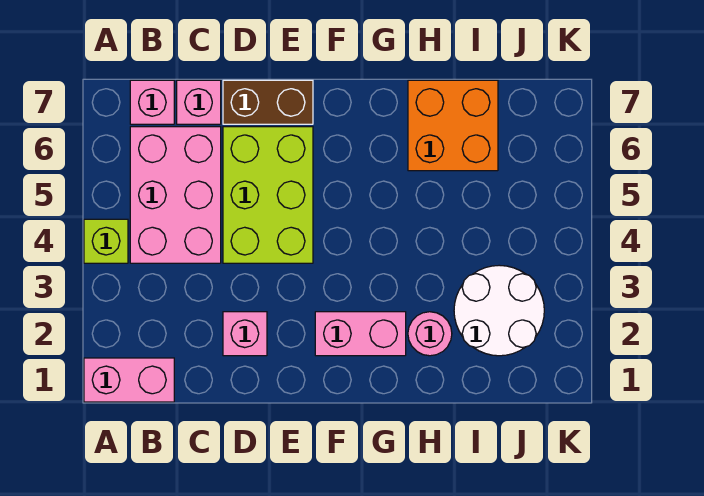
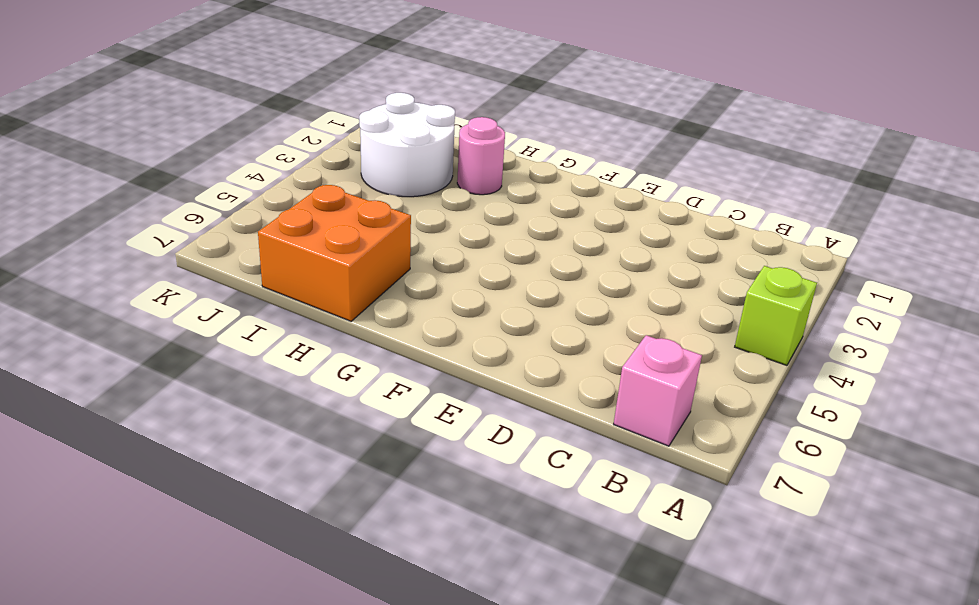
none -> pink 1x2 brick [84,358,174,402]
none -> pink 2x3 brick [130,127,221,263]
none -> pink 1x1 brick [177,80,221,124]

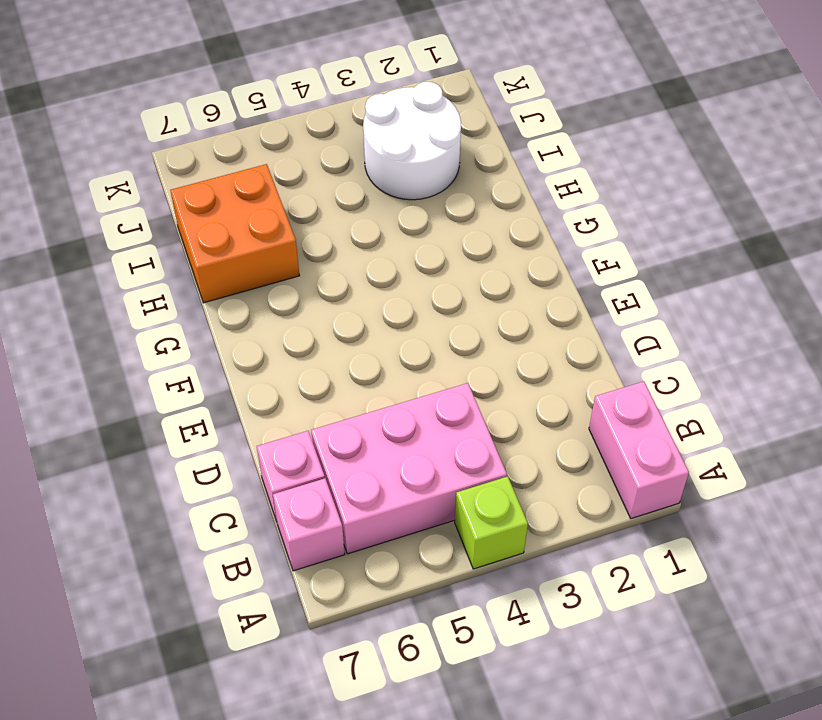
none -> pink 1x1 brick [223,312,267,356]
none -> lime 2x3 brick [223,127,313,263]
none -> brown 1x2 brick [223,80,313,124]

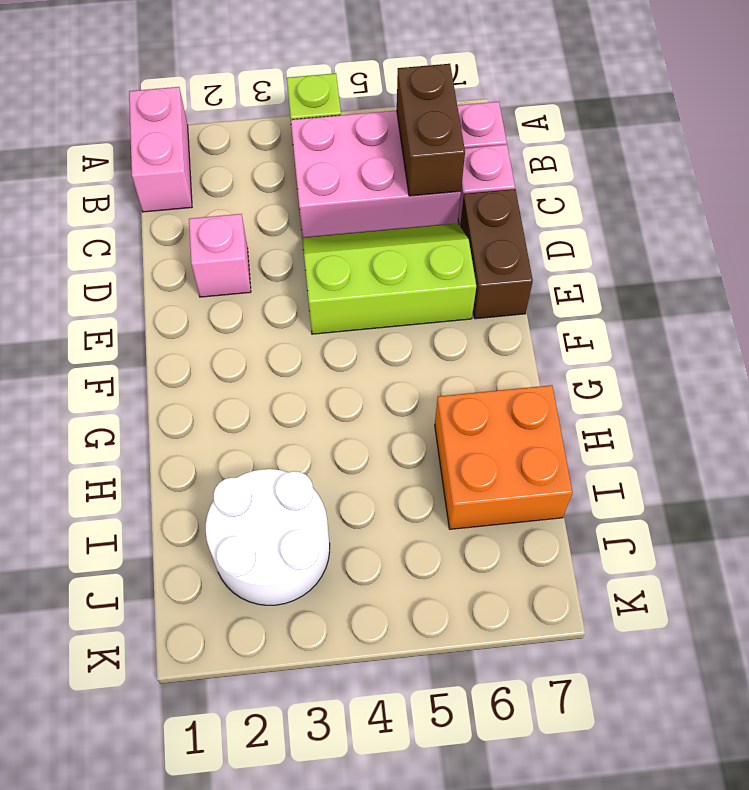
brown 1x2 brick [397,64,465,196] -> none
lime 2x3 slope [302,223,476,334] -> lime 2x3 brick [223,127,313,263]
none -> pink 1x2 brick [315,312,406,356]
none -> pink 1x1 round brick [408,312,452,356]

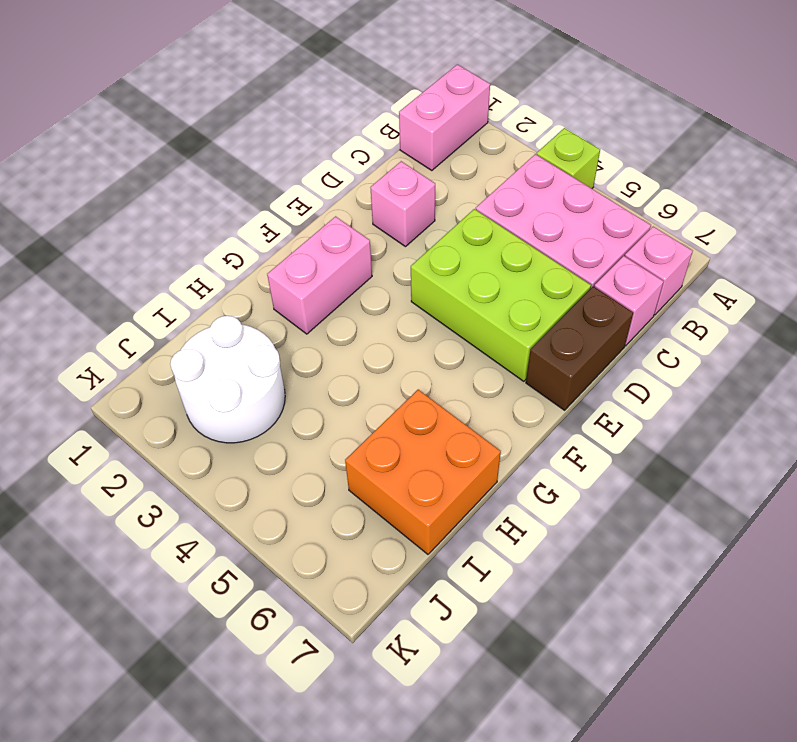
none -> pink 1x1 round brick [408,312,452,356]

